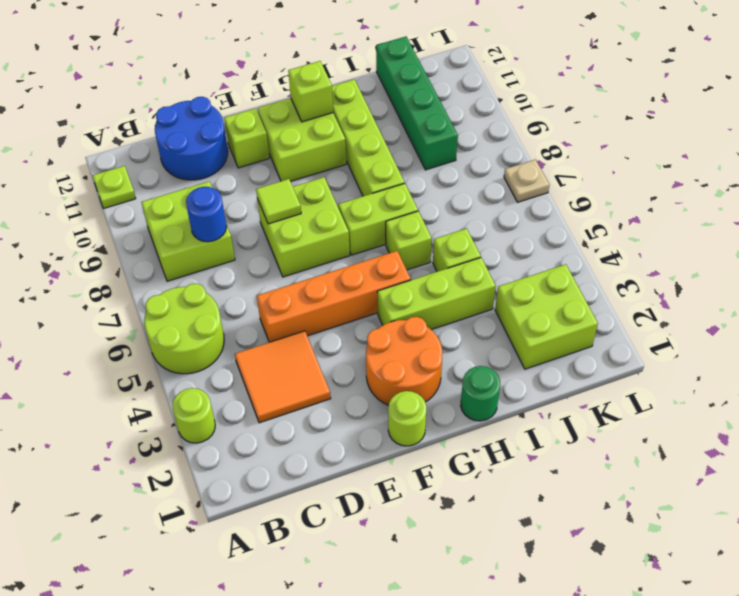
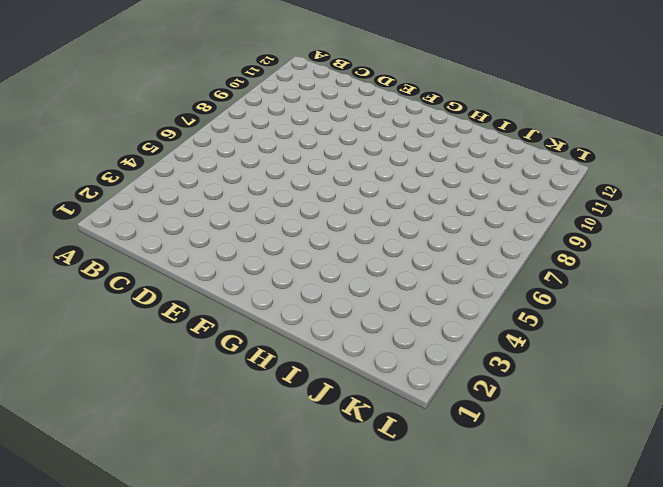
none -> lime 1x1 round brick [172,388,215,443]
none -> lime 2x2 round brick [144,284,224,374]
none -> lime 1x1 plate [93,166,136,209]

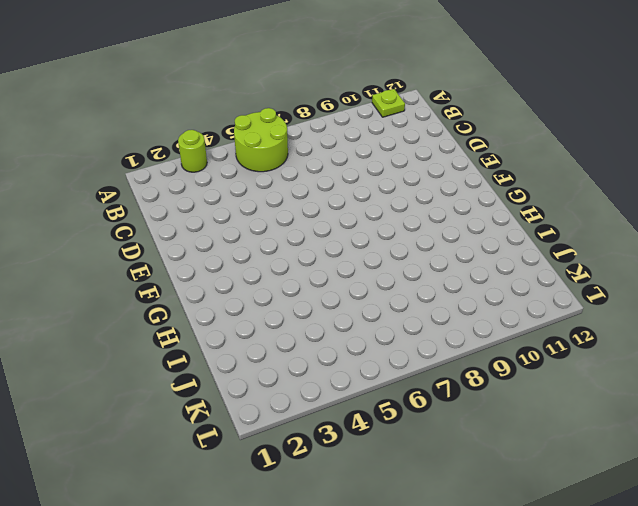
none -> lime 2x2 brick [141,181,235,281]
none -> orange 2x2 tile [235,331,331,423]
none -> blue 2x2 round brick [155,97,228,180]

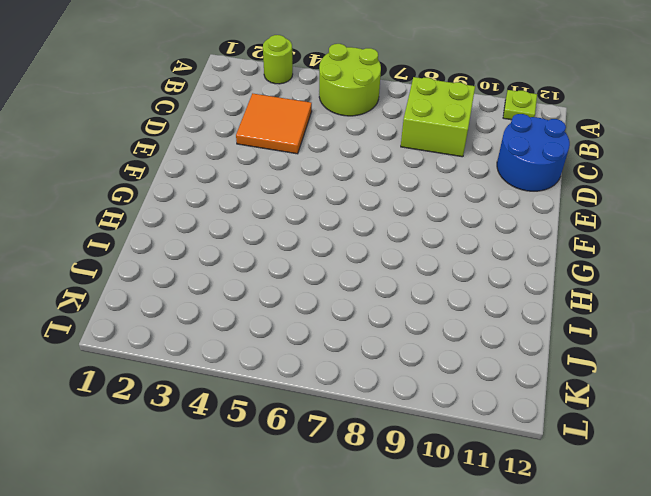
none -> orange 1x4 brick [257,251,411,342]
none -> lime 2x2 brick [257,177,350,277]
none -> lime 1x1 brick [224,108,269,168]

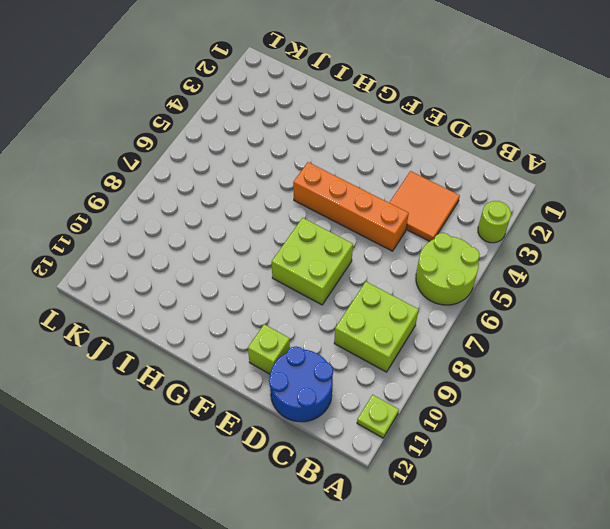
none -> lime 1x1 round brick [388,391,426,446]
none -> orange 2x2 round brick [366,317,442,405]
none -> lime 2x2 brick [258,98,346,182]

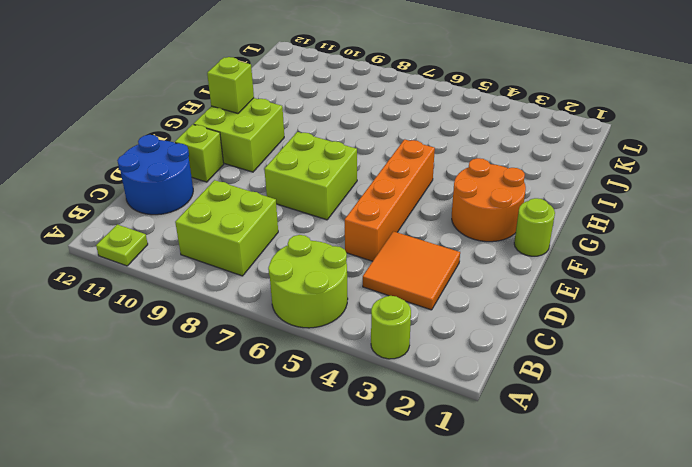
none -> lime 1x3 brick [377,258,496,330]
none -> lime 1x2 brick [338,183,418,255]
none -> green 1x1 round brick [461,366,500,421]

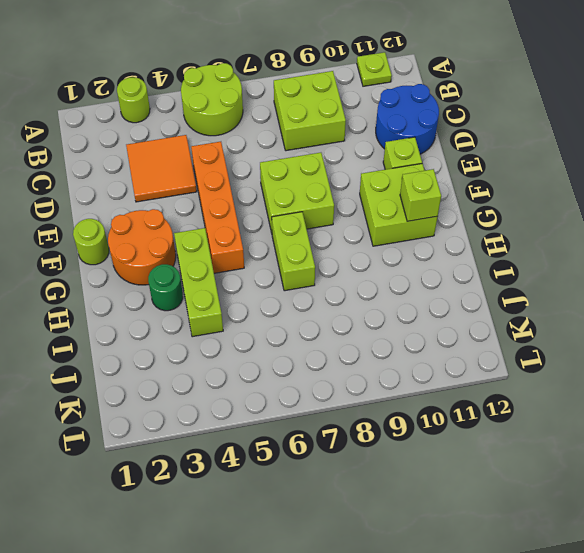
green 1x1 round brick [148,264,183,311] -> green 1x1 round brick moved to [461,366,500,421]
none -> lime 1x1 brick [386,211,432,270]
none -> lime 1x4 brick [332,79,404,196]
none -> lime 1x1 brick [433,229,481,272]

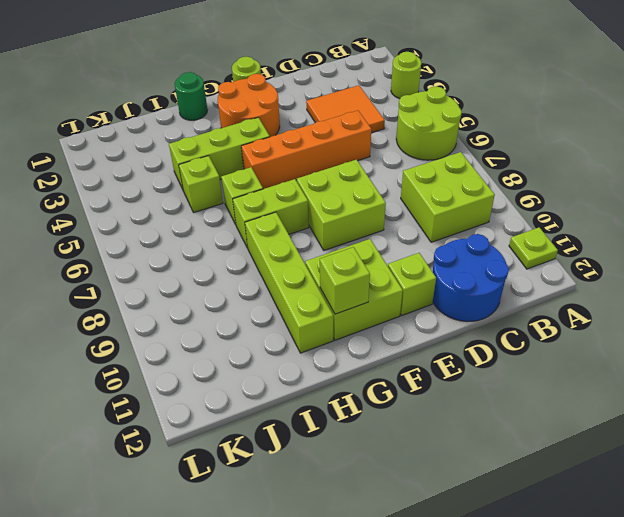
none -> lime 2x2 brick [495,264,598,369]
none -> green 1x4 brick [376,37,458,170]
none -> tan 1x1 plate [504,160,549,202]

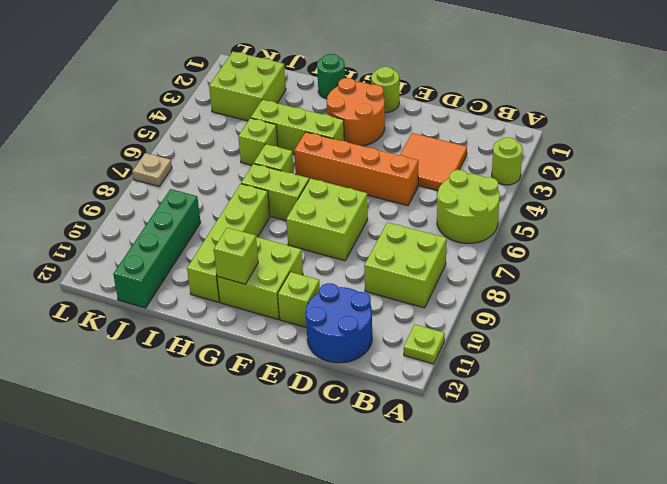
none -> blue 1x1 round brick [186,187,227,242]
none -> lime 1x1 tile [256,179,301,224]

